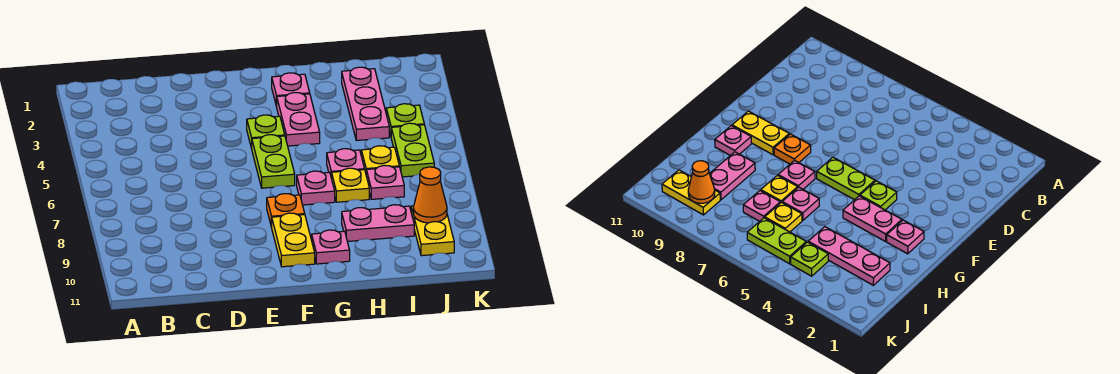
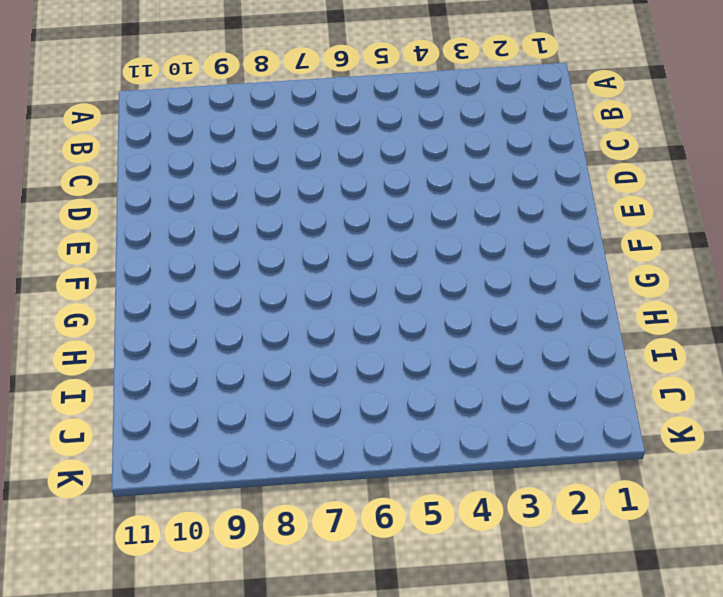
none -> lime 1x1 plate [247,115,285,148]
none -> lime 1x2 plate [252,135,295,188]
none -> orange 1x1 plate [267,194,305,227]

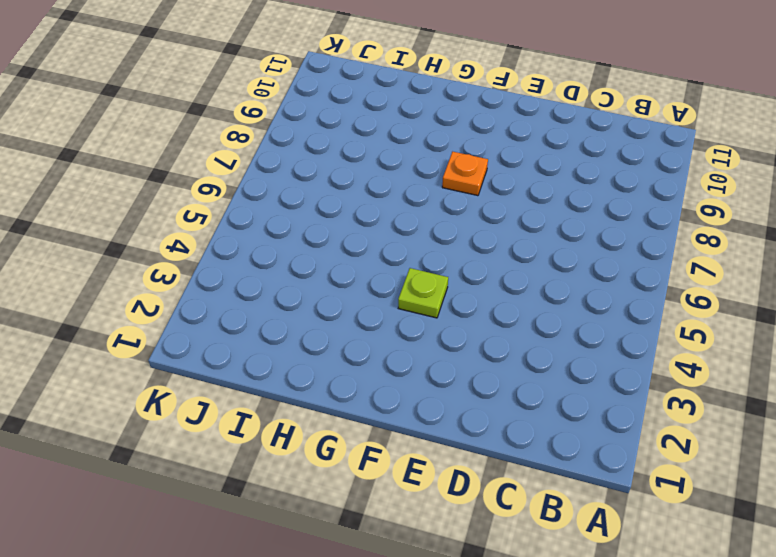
none -> lime 1x2 plate [252,135,295,188]
none -> yellow 1x2 plate [272,213,315,267]
none -> pink 1x1 plate [272,73,310,107]

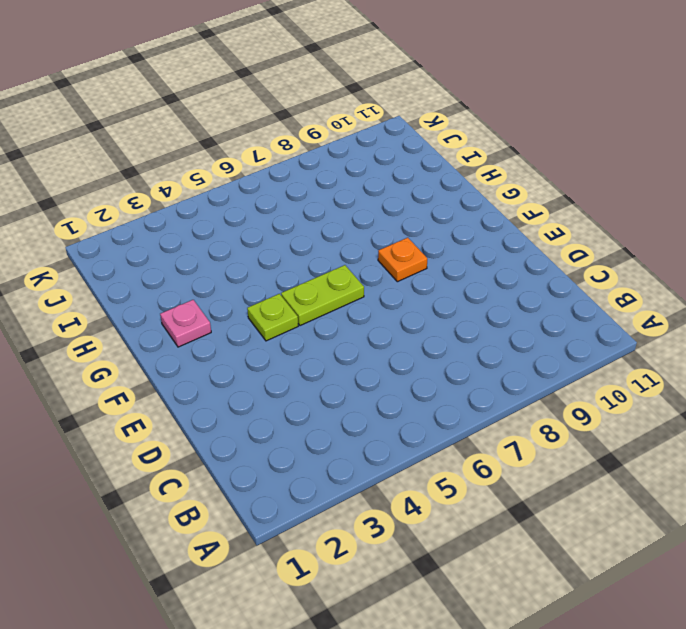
none -> yellow 1x2 plate [272,213,315,267]
none -> pink 1x2 plate [277,93,320,146]
none -> pink 1x1 plate [297,171,335,205]

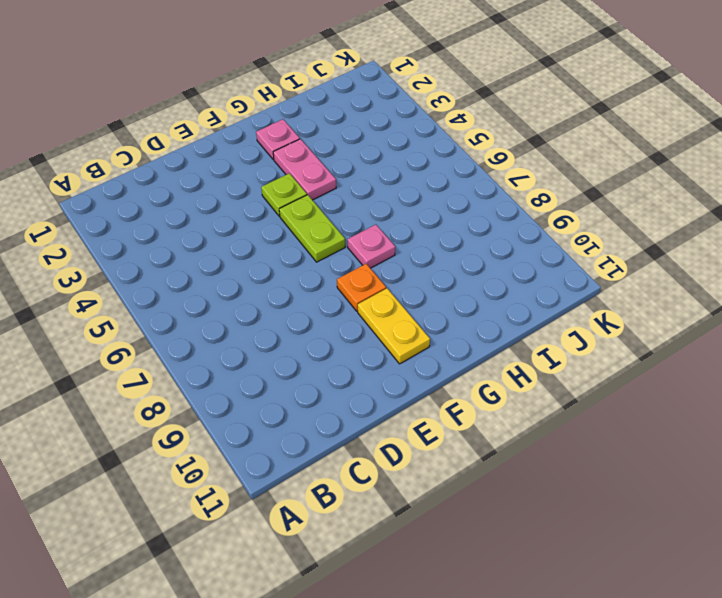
none -> pink 1x1 plate [312,230,350,264]
none -> pink 1x1 plate [327,149,365,179]
none -> yellow 1x1 plate [332,168,369,202]

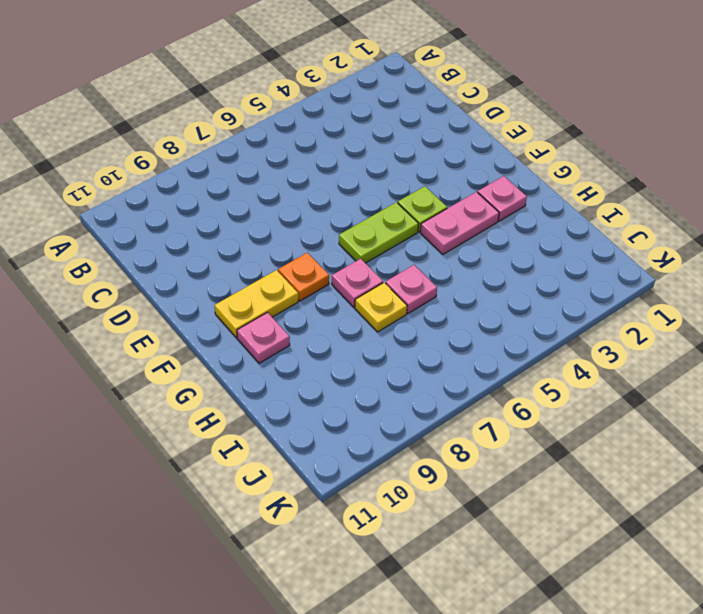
none -> pink 1x2 plate [342,205,414,241]
none -> pink 1x3 plate [342,67,389,141]
none -> yellow 1x1 plate [361,146,399,173]

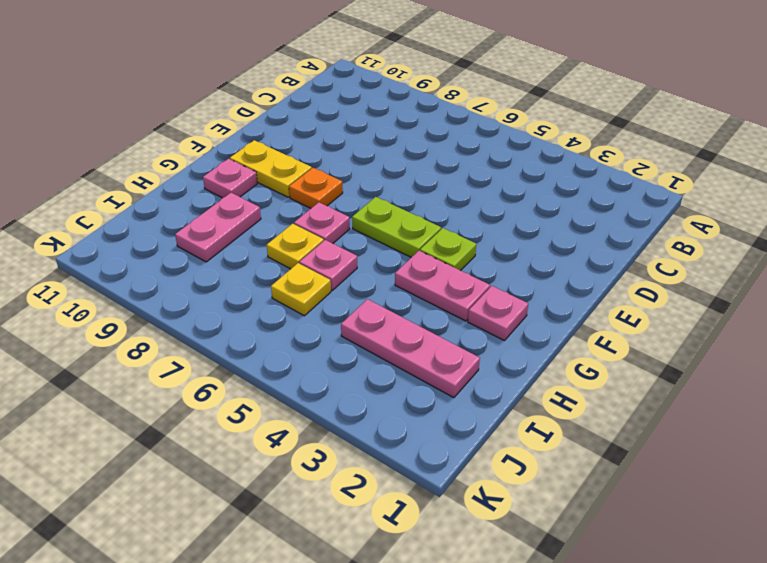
none -> pink 1x1 plate [366,165,404,199]
none -> lime 1x1 plate [386,104,424,135]
none -> lime 1x2 plate [391,123,434,177]

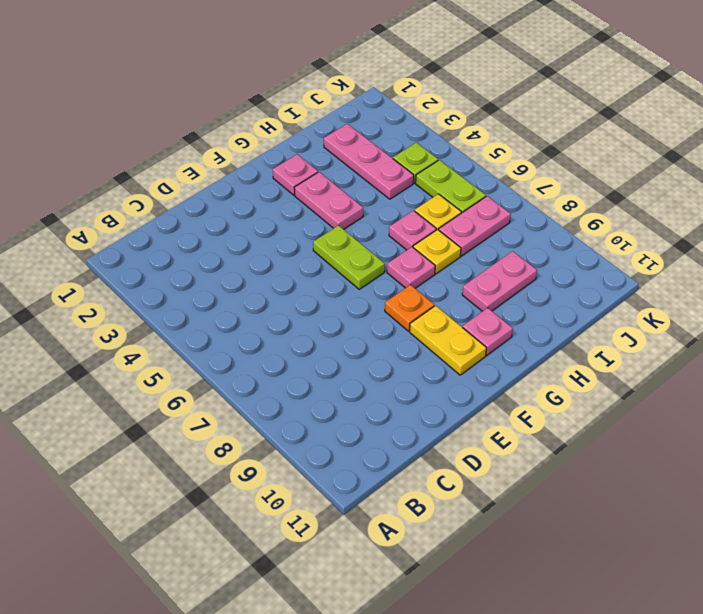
pink 1x2 plate [439,196,511,256] -> pink 1x1 plate [366,165,404,199]
none -> lime 1x1 plate [247,115,285,148]
none -> yellow 1x2 plate [411,206,454,256]
none -> orange 1x1 cone [414,167,447,223]

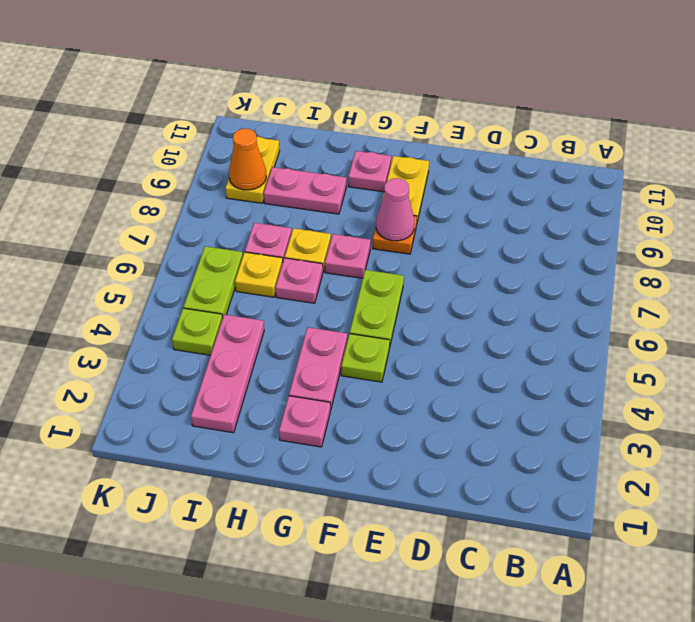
pink 1x1 cone [376,178,414,241] -> none

